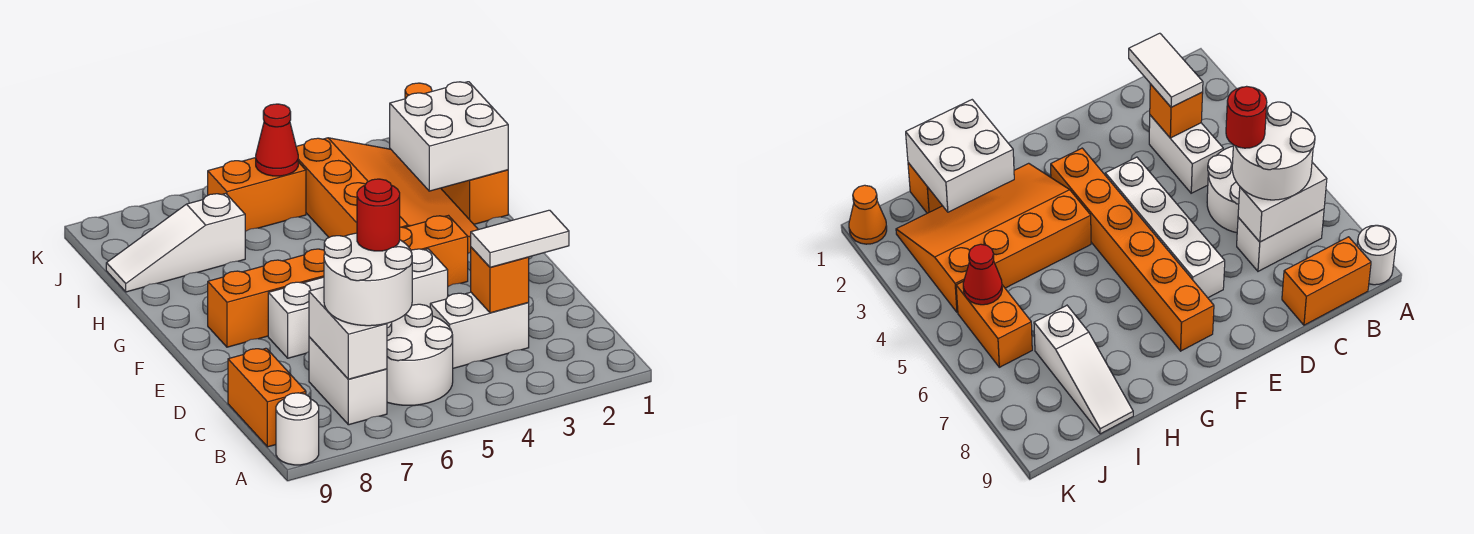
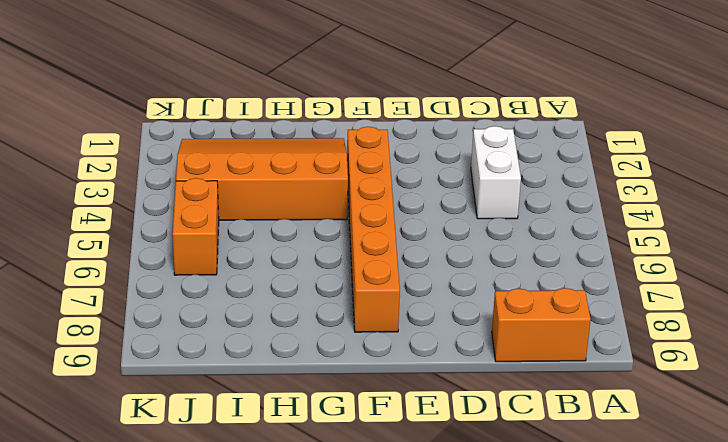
none -> white 1x1 round brick [276,393,319,465]
none -> white 2x2 round brick [387,304,453,405]
none -> white 1x2 brick [309,337,387,425]

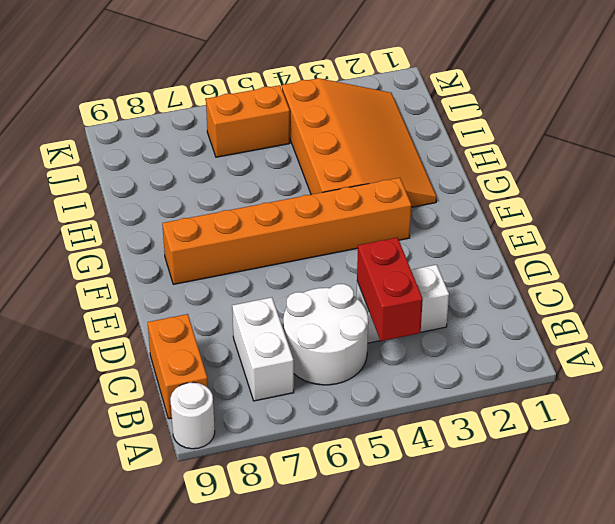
red 1x2 brick [357,237,423,341] -> none
none -> white 1x4 brick [268,249,448,358]
none -> orange 1x2 brick [441,170,508,224]
none -> white 1x3 slope [106,193,245,292]

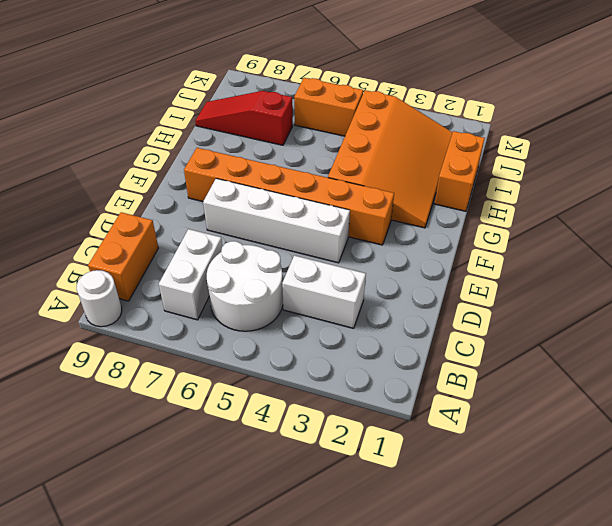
red 1x3 slope [195,91,293,145] -> white 1x3 slope [106,193,245,292]
none -> orange 1x1 cone [849,185,887,244]
none -> white 1x2 brick [309,287,387,379]
none -> orange 1x1 brick [471,247,529,313]

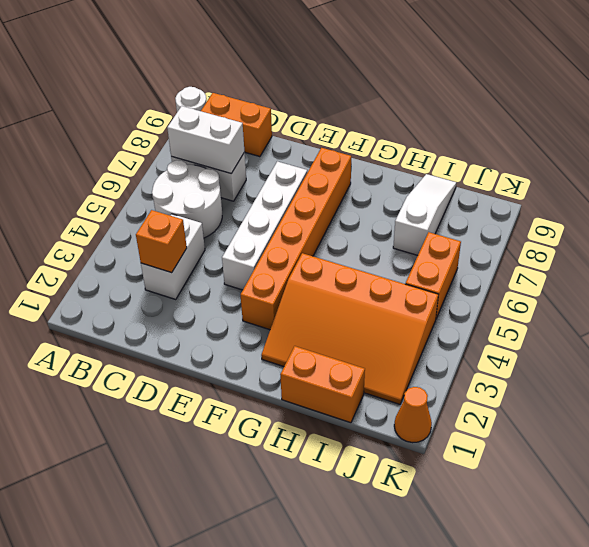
none -> white 2x2 brick [390,82,508,191]
none -> red 1x1 cone [256,104,298,176]
none -> white 2x2 round brick [324,233,412,326]

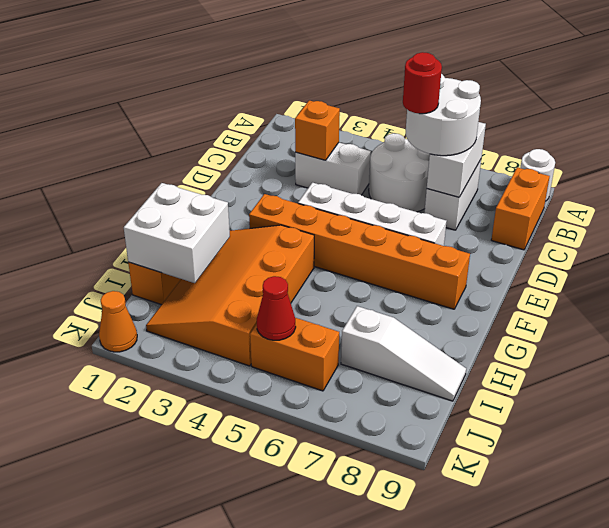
none -> white 1x2 tile [471,210,569,267]

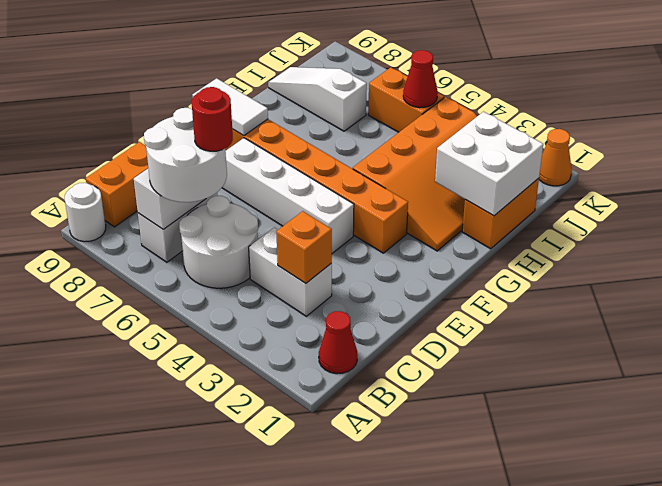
red 1x1 cone [319,311,357,374] -> none
white 1x2 tile [193,78,268,136] -> white 1x2 tile moved to [471,210,569,267]

